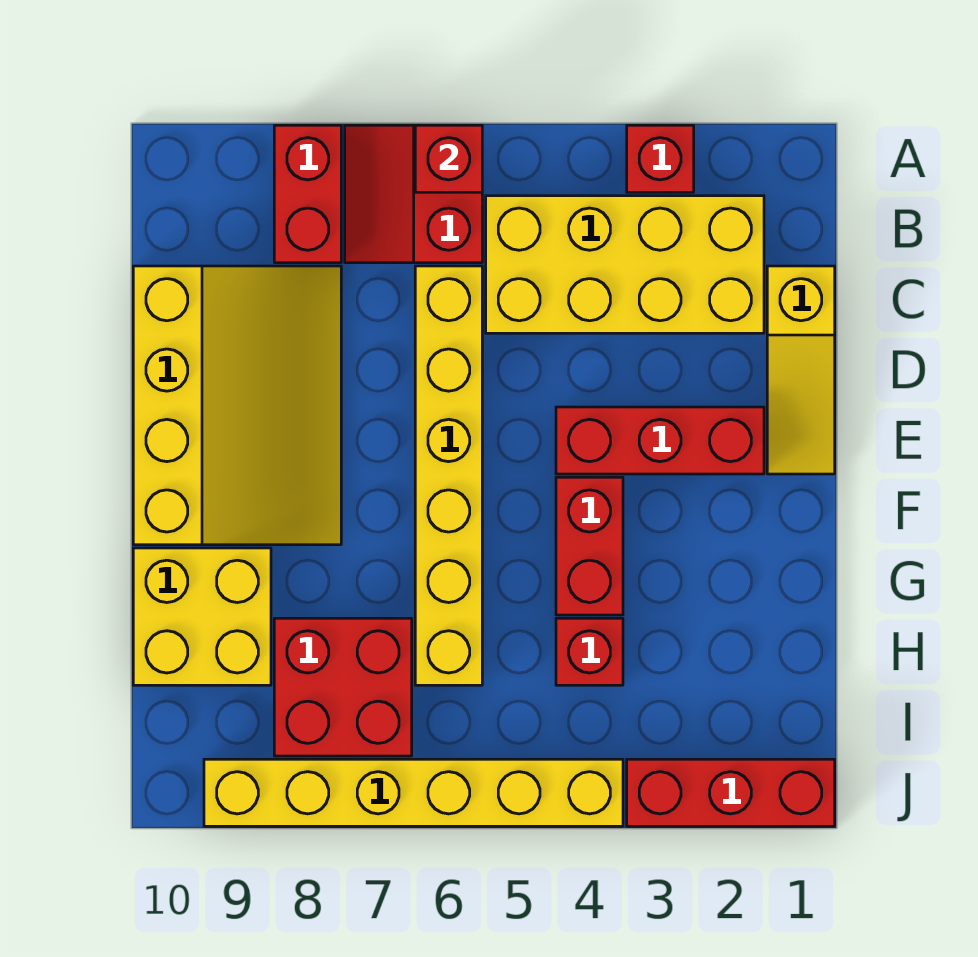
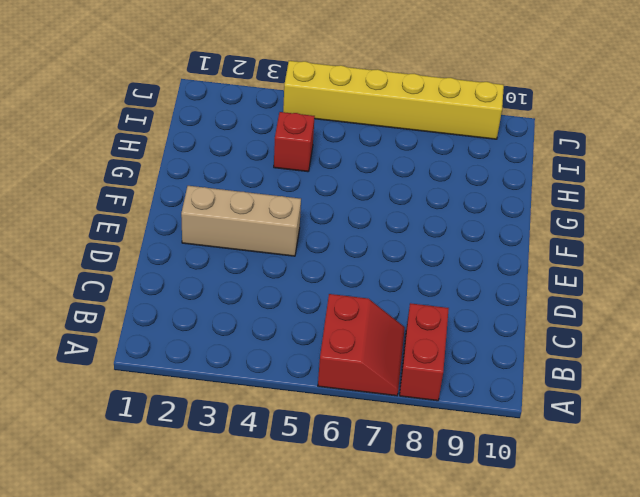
tan 1x3 brick [181,186,301,256] -> red 1x3 brick [556,407,764,474]
none -> red 1x1 brick [627,125,694,192]
none -> yellow 2x4 brick [486,196,764,333]
none -> yellow 1x3 slope [767,266,835,474]

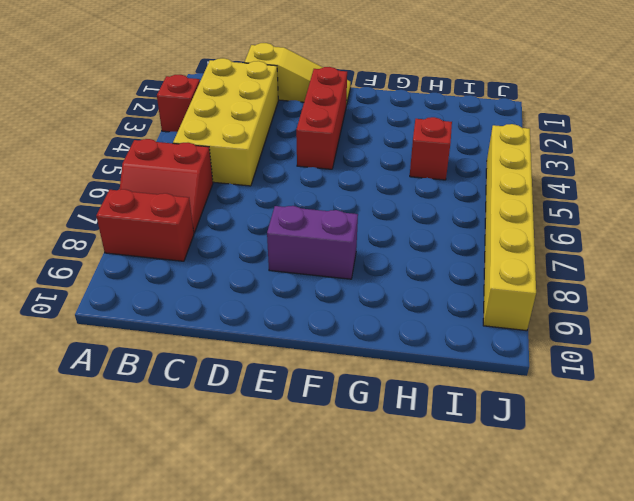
purple 1x2 brick [267,206,358,279] -> yellow 3x4 slope [133,266,341,545]
none -> yellow 1x6 brick [415,266,482,685]
none -> red 1x2 brick [556,477,623,615]
none -> yellow 2x2 brick [133,548,271,685]

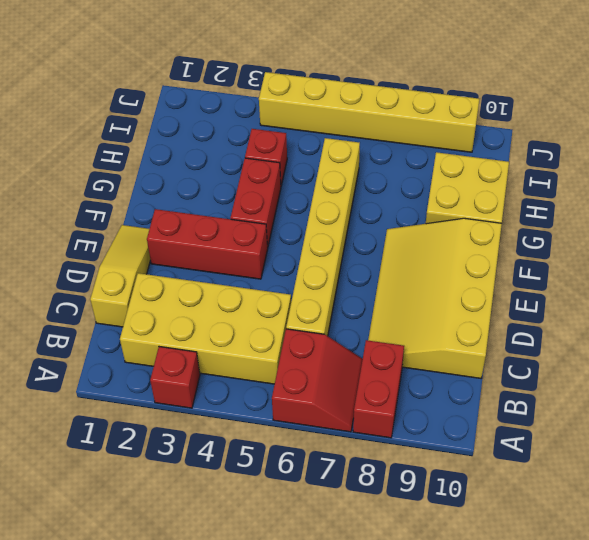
none -> red 2x2 brick [274,618,412,756]
none -> red 1x3 brick [627,759,835,826]
none -> red 1x1 brick [415,125,482,192]

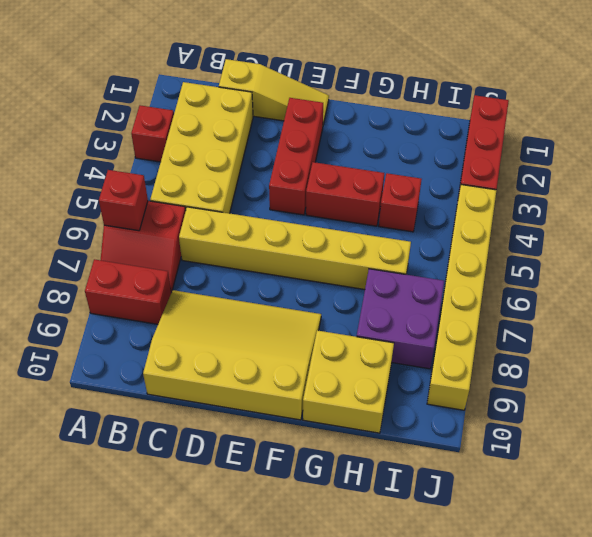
purple 2x2 brick [357,269,444,369] -> red 2x2 brick [274,618,412,756]

